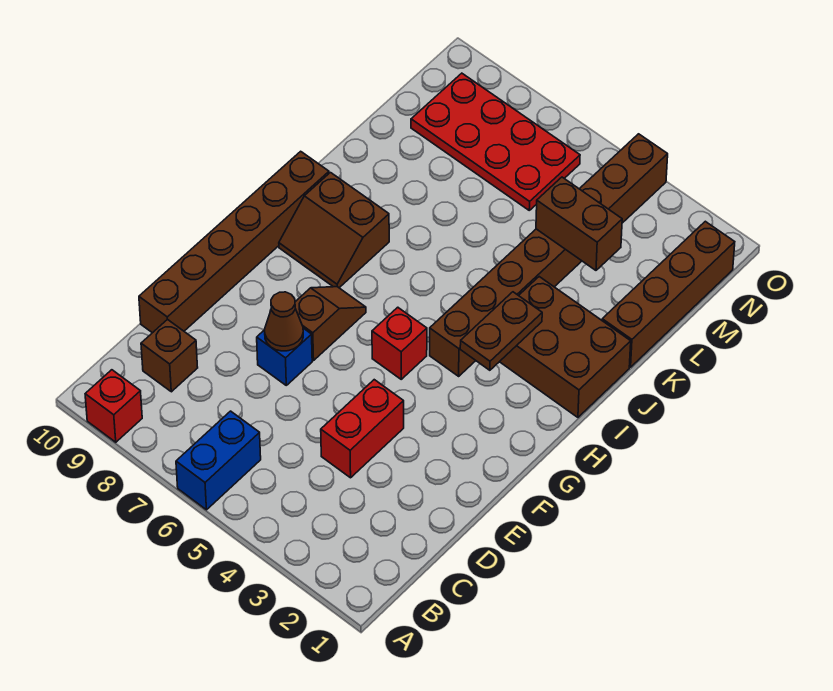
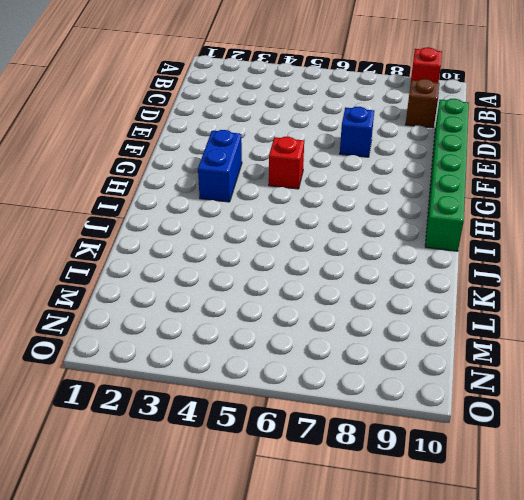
green 1x6 brick [425,99,469,251] -> brown 1x6 brick [139,151,329,333]
blue 1x2 brick [198,130,242,202] -> blue 1x2 brick moved to [176,411,261,510]
none -> red 1x2 brick [321,380,404,478]
none -> brown 1x2 slope [295,287,366,361]
none -> brown 1x8 brick [430,134,668,376]

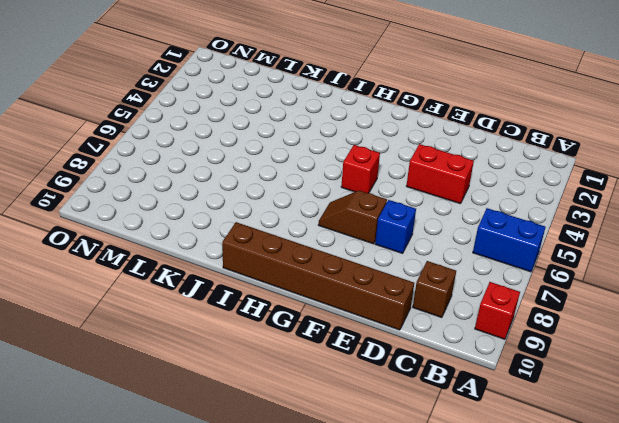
none -> brown 1x8 brick [430,134,668,376]
none -> brown 2x2 slope [279,173,389,288]
none -> brown 2x3 brick [500,277,631,417]

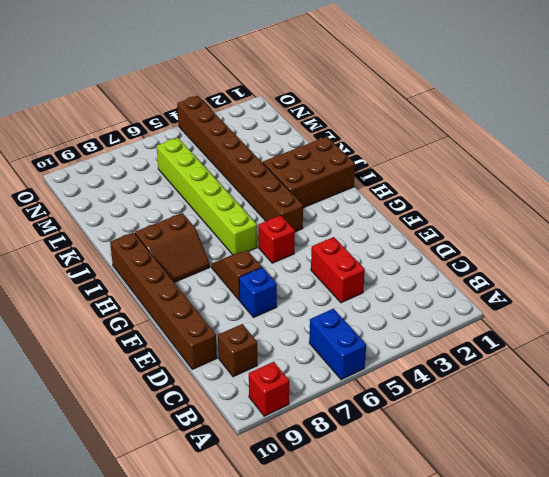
lime 1x6 brick [157,138,257,255] -> red 2x4 plate [411,73,580,210]
none -> brown 1x4 brick [602,221,735,367]
none -> brown 1x1 cone [265,292,303,351]
none -> brown 1x2 plate [460,292,542,370]

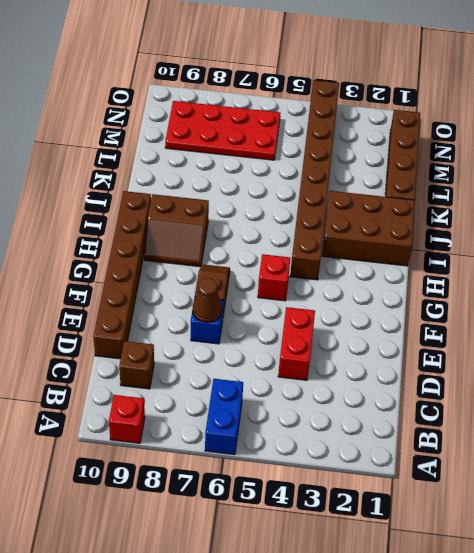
none -> brown 1x2 plate [460,292,542,370]
none -> brown 1x2 brick [536,177,622,270]

